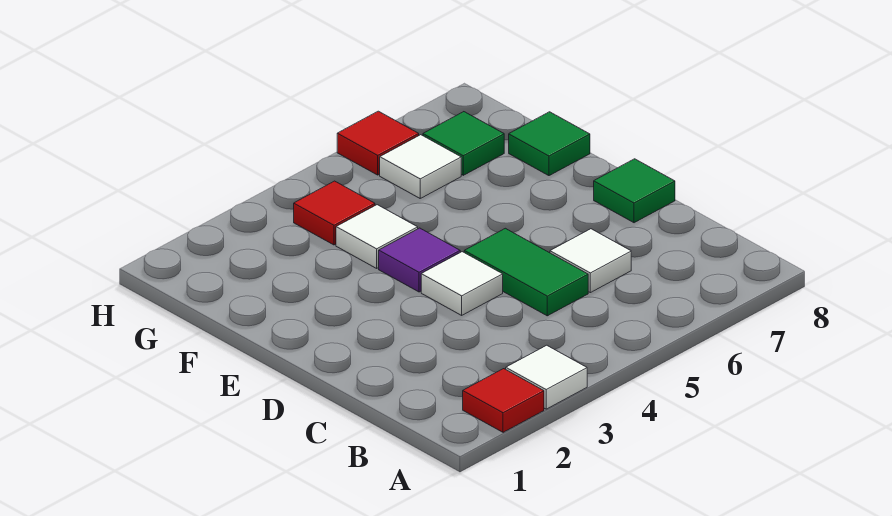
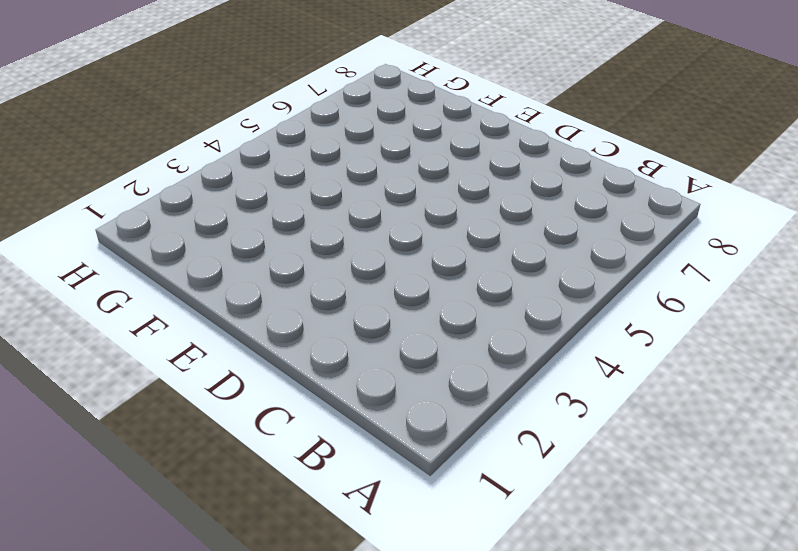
none -> red 1x1 tile [463,369,544,432]
none -> white 1x1 tile [506,345,587,409]
none -> green 1x2 tile [464,228,588,316]

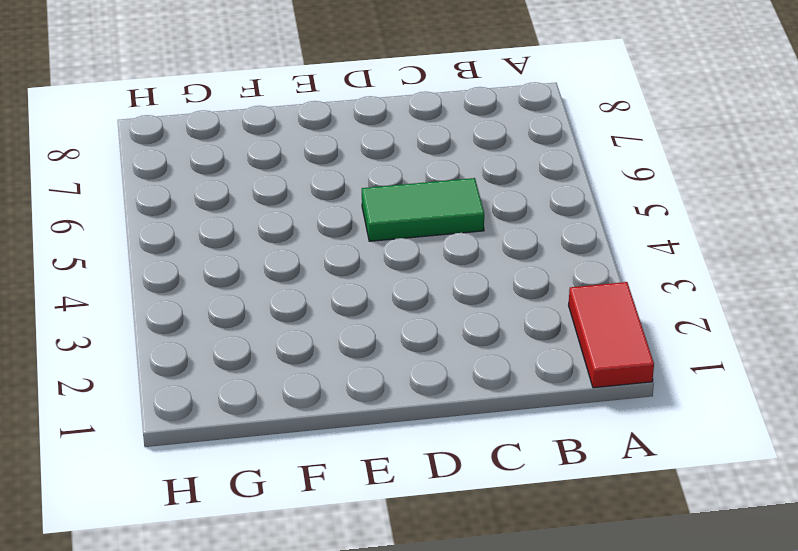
red 1x2 tile [569,282,654,388] -> red 1x1 tile [463,369,544,432]
none -> white 1x1 tile [506,345,587,409]
none -> white 1x1 tile [550,229,631,293]
none -> white 1x1 tile [421,252,503,315]

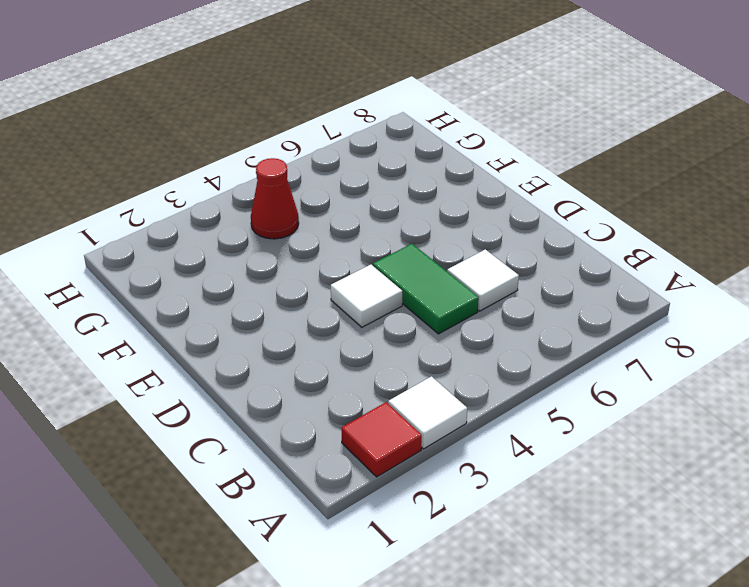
red 1x1 cone [251,158,299,239] -> red 1x1 tile [294,181,375,245]
none -> green 1x1 tile [594,159,675,223]
none -> purple 1x1 tile [379,228,460,292]
none -> white 1x1 tile [336,205,418,268]

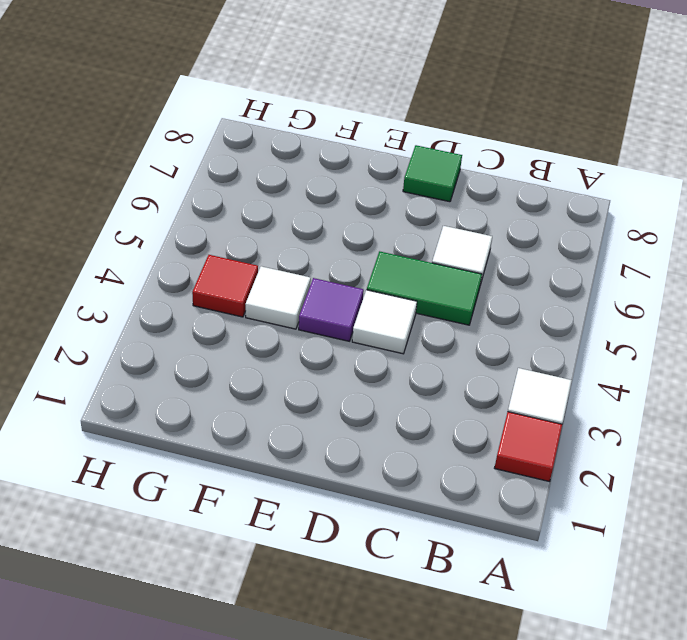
none -> green 1x1 tile [509,112,590,176]
none -> white 1x1 tile [380,135,461,198]
none -> green 1x1 tile [423,112,504,175]

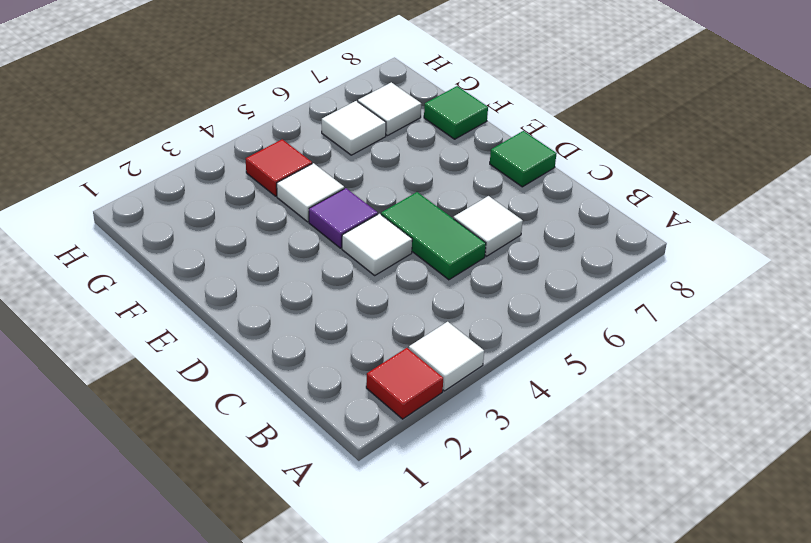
white 1x1 tile [358,82,421,136] -> green 1x1 tile [423,112,504,175]
none -> red 1x1 tile [337,111,419,175]

